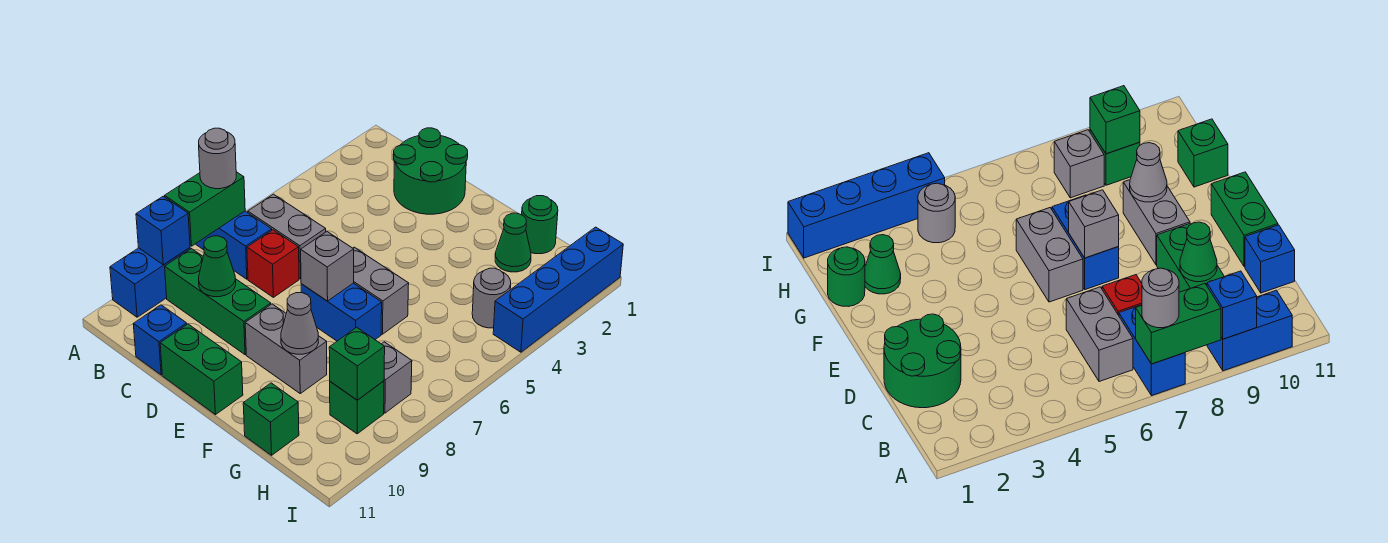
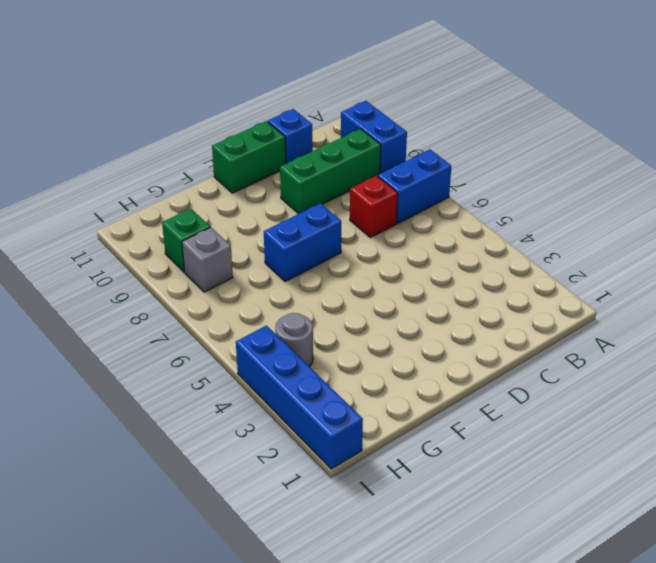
none -> grey 1x2 brick [248,194,326,279]
none -> green 2x2 round brick [394,128,468,214]
none -> grey 1x2 brick [353,247,409,334]

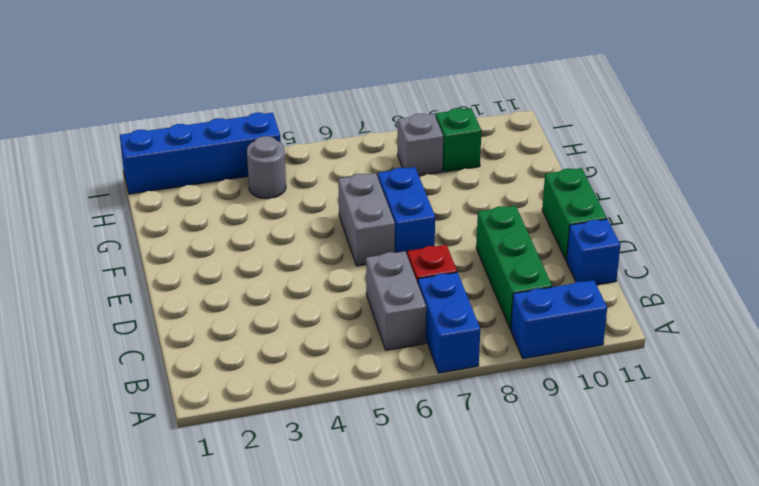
none -> green 2x2 round brick [394,128,468,214]
none -> grey 1x2 brick [245,304,327,393]
none -> green 1x1 round brick [522,196,558,254]

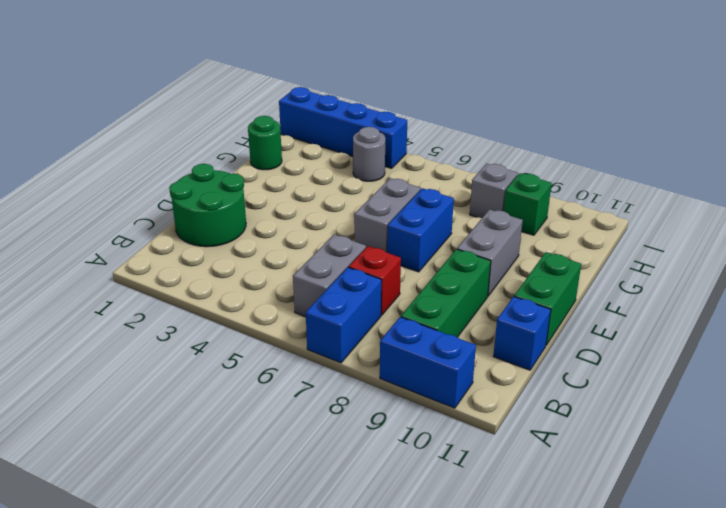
none -> green 1x1 cone [495,213,531,272]
none -> green 1x1 brick [243,383,299,455]
none -> green 1x2 brick [165,172,245,246]

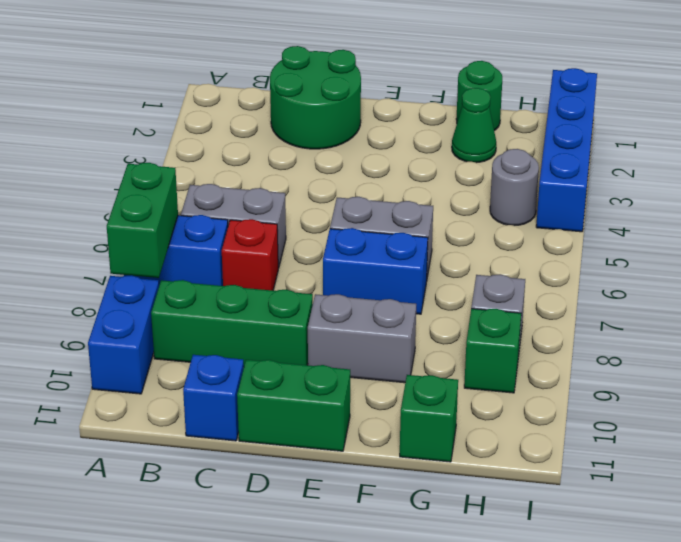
none -> blue 1x1 brick [136,196,190,265]
none -> green 1x1 cone [199,236,236,297]
none -> grey 1x1 brick [301,232,354,301]

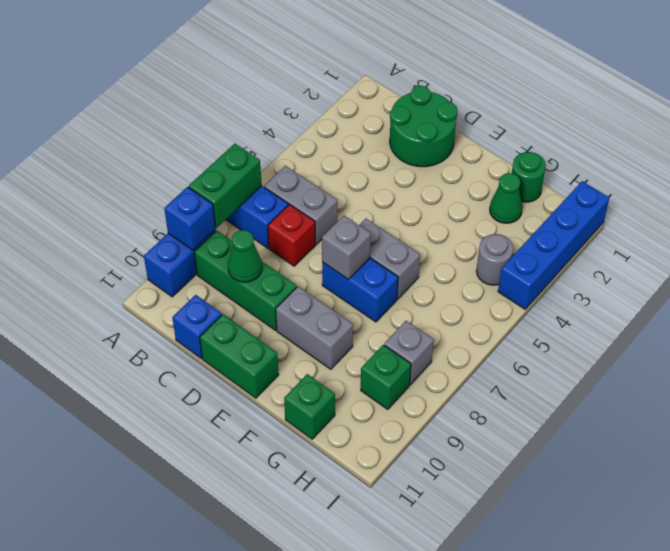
none -> grey 1x1 cone [281,293,318,354]
none -> green 1x1 brick [329,327,385,400]
none -> grey 1x1 round brick [199,128,236,189]

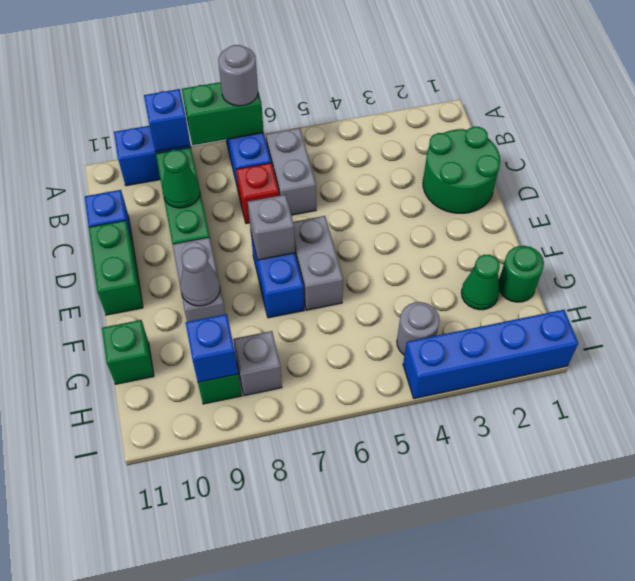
blue 1x1 brick [186,314,238,382] -> green 1x1 brick [329,327,385,400]

